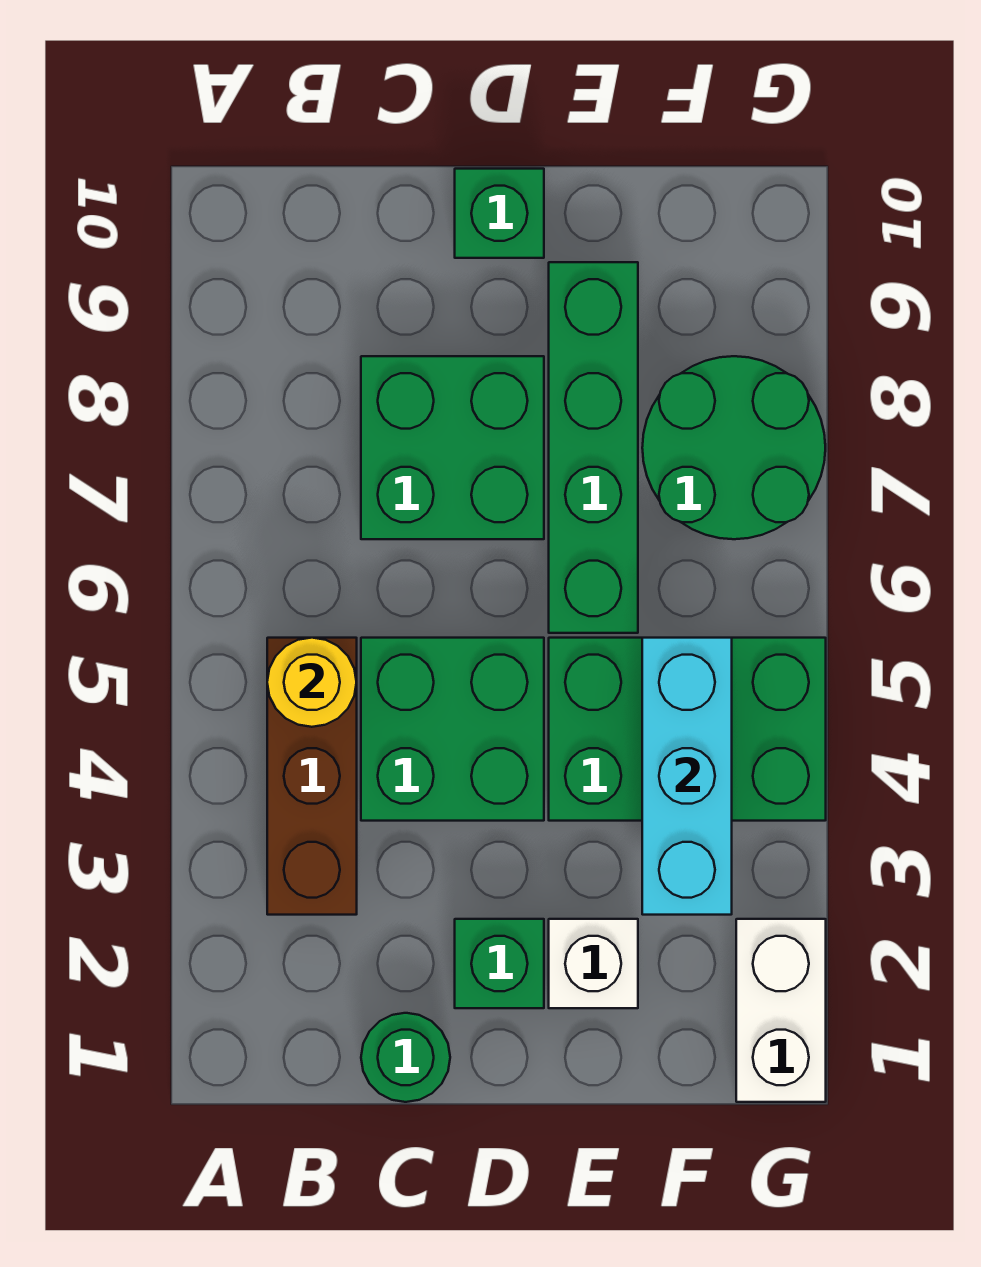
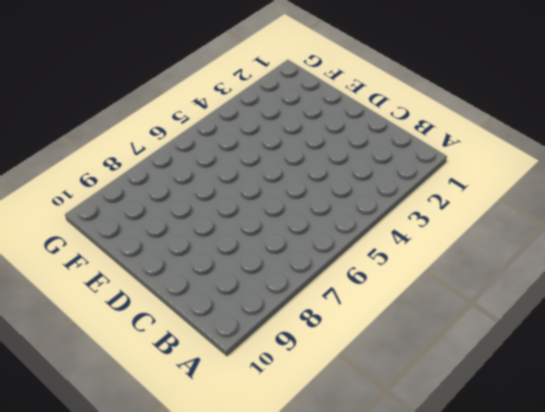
none -> brown 1x3 brick [267,638,357,915]
none -> green 1x1 round brick [361,1013,450,1102]
none -> green 2x2 brick [361,638,544,821]

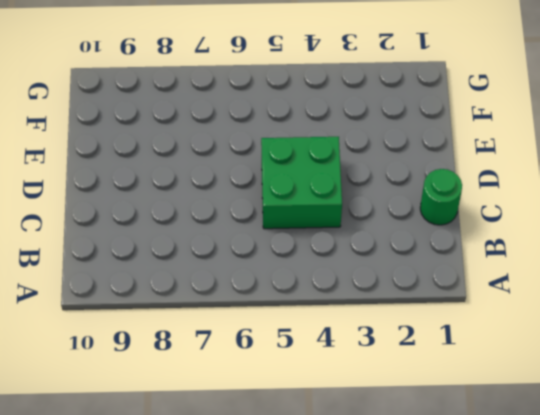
none -> brown 1x3 brick [267,638,357,915]
none -> green 2x2 brick [361,356,544,539]
none -> green 1x1 brick [455,919,544,1008]

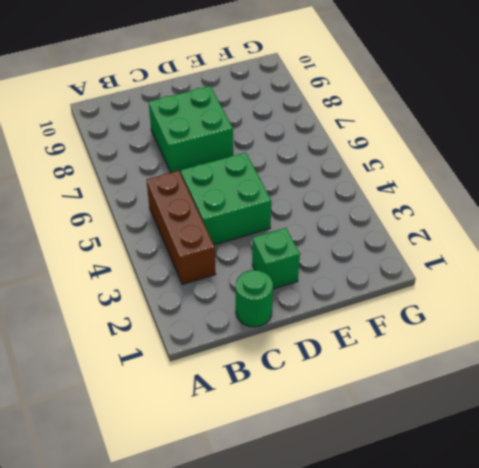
none -> green 1x1 brick [455,169,544,258]
none -> white 1x1 brick [549,919,638,1008]
none -> green 2x3 brick [549,638,826,821]

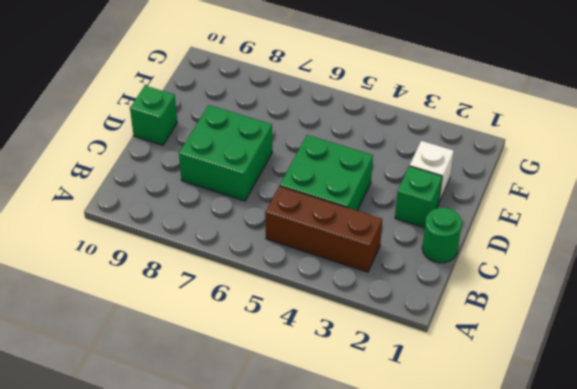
none -> green 2x3 brick [549,638,826,821]
none -> green 1x4 brick [549,262,638,633]
none -> green 2x2 round brick [642,356,825,539]

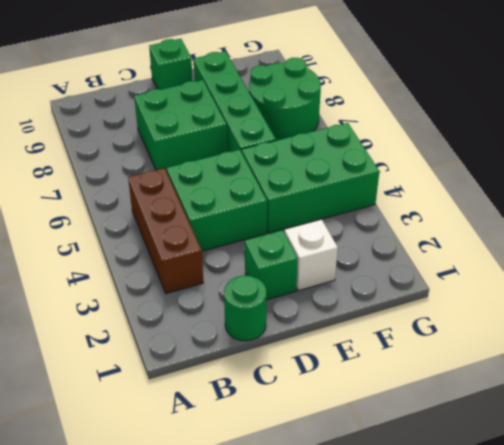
none -> white 1x2 brick [736,919,826,1102]
none -> yellow 1x1 round brick [267,638,356,727]
none -> cyan 1x3 brick [642,638,732,915]

